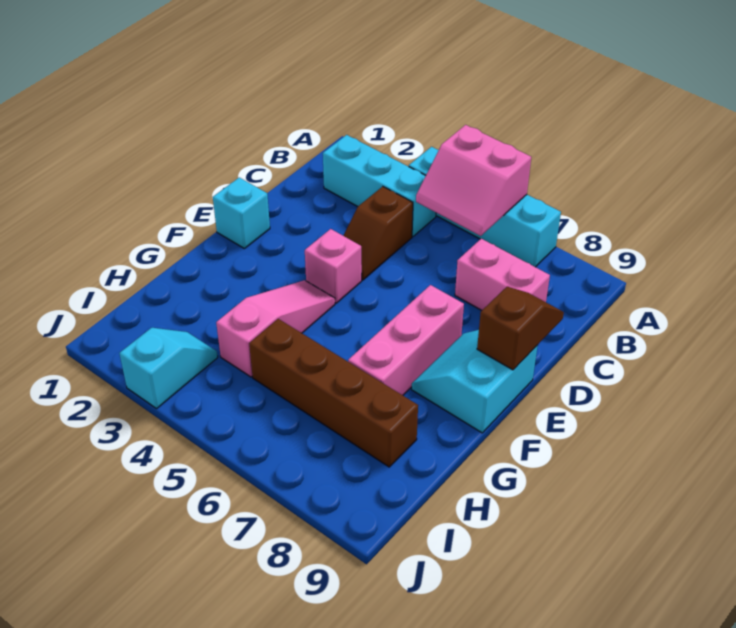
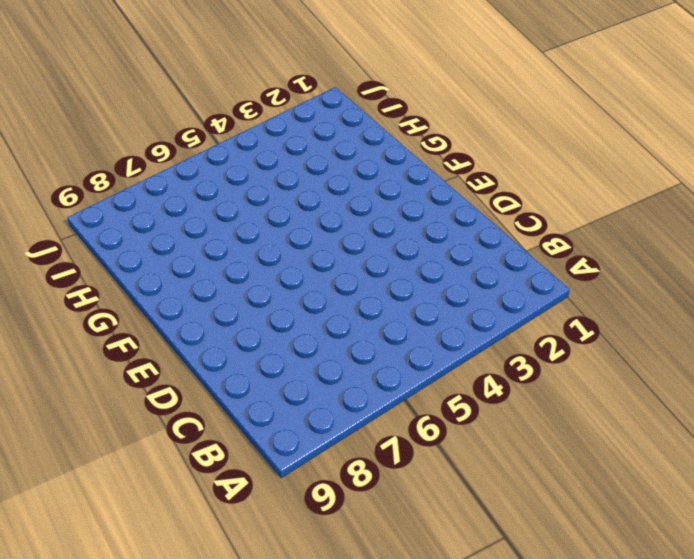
none -> cyan 1x4 brick [409,147,561,267]
none -> cyan 1x3 brick [323,135,436,237]
none -> brown 1x2 slope [343,186,413,280]

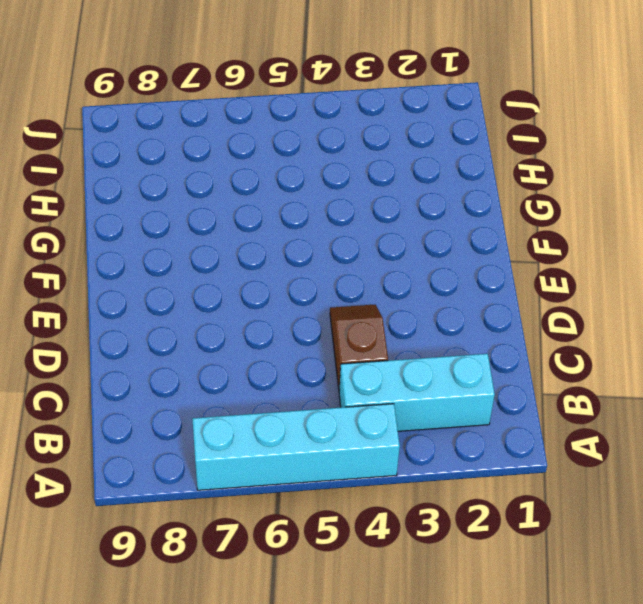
none -> pink 1x2 brick [455,239,550,310]
none -> cyan 1x1 brick [213,178,270,248]
none -> pink 1x1 brick [305,229,362,303]

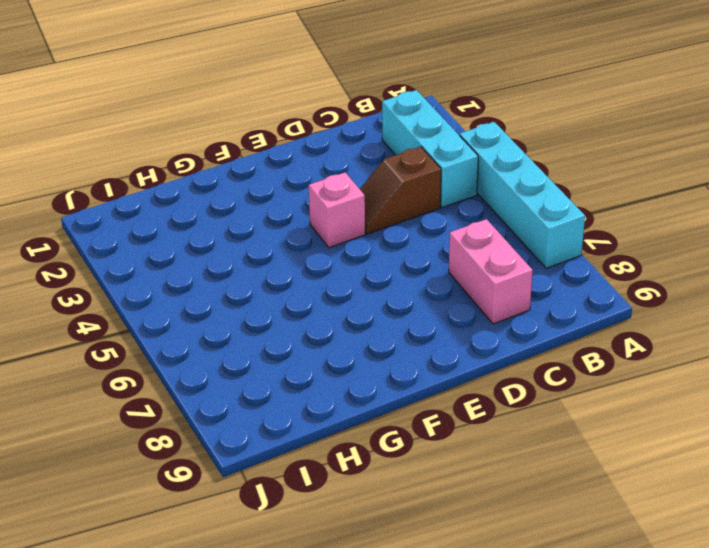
none -> cyan 1x1 brick [213,178,270,248]
none -> pink 1x3 brick [348,285,464,395]
none -> cyan 2x2 slope [412,330,538,433]

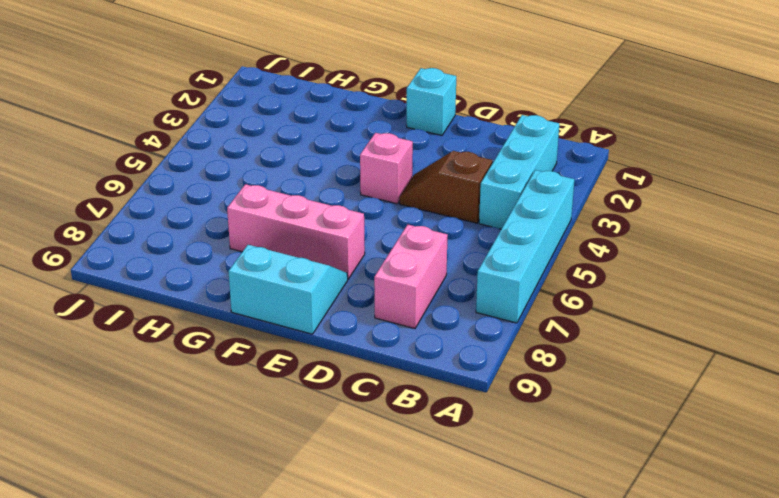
none -> pink 1x3 slope [216,280,335,377]
none -> brown 1x4 brick [249,319,418,467]
none -> cyan 1x2 slope [119,328,218,409]

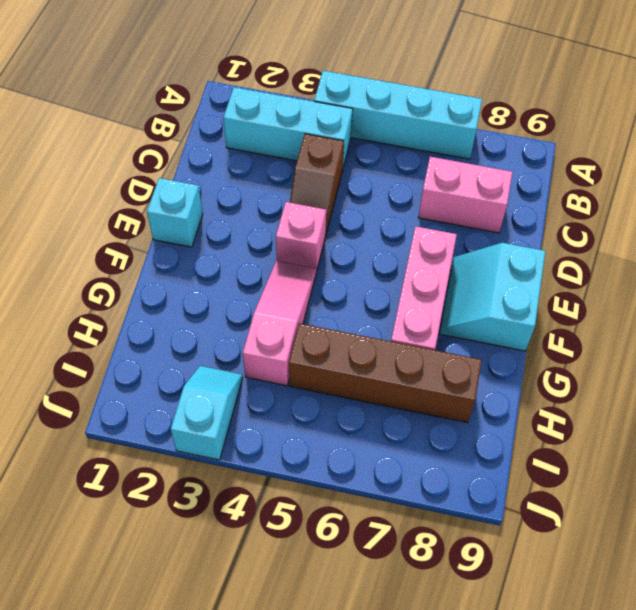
none -> pink 2x2 slope [416,125,531,236]
none -> brown 1x2 slope [477,287,564,370]

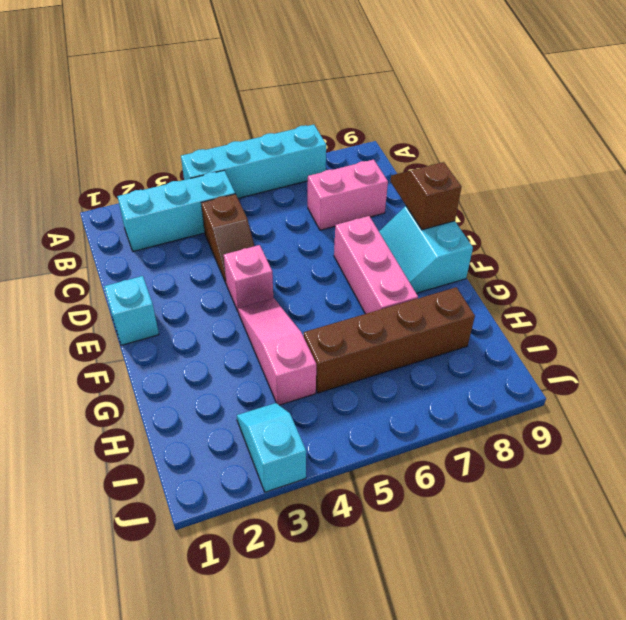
none -> pink 2x2 slope [416,125,531,236]

